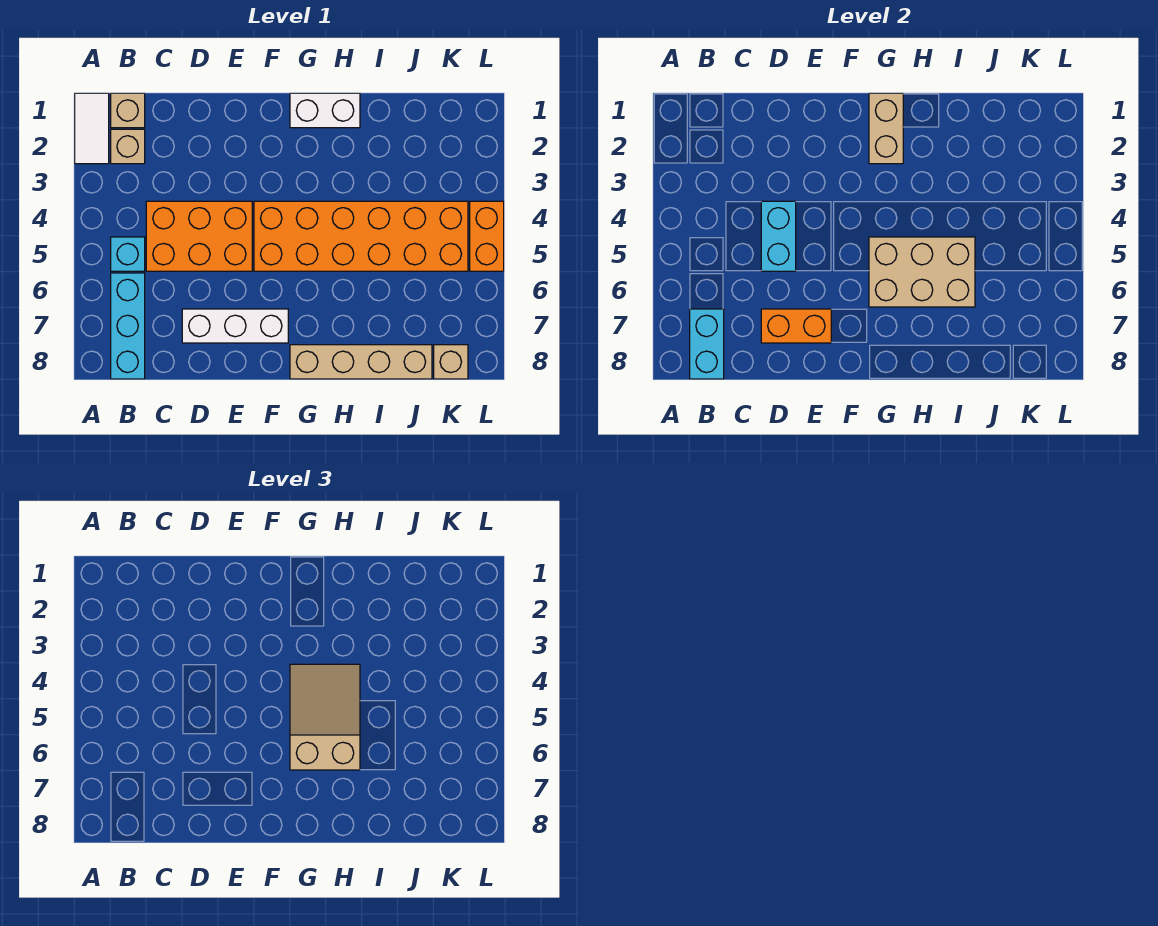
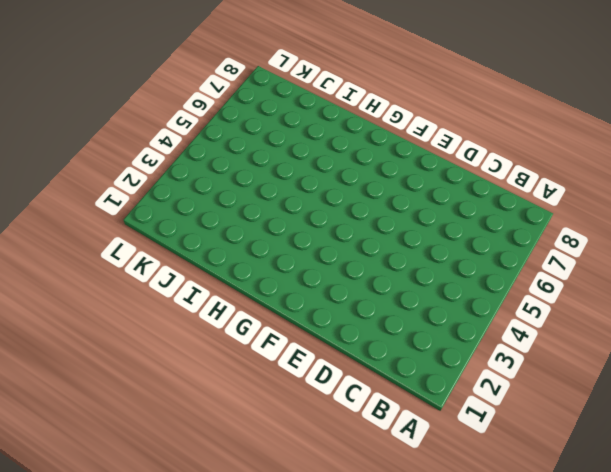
none -> white 1x2 tile [75,93,109,164]
none -> tan 1x1 brick [111,93,145,128]
none -> tan 1x1 brick [111,129,145,164]

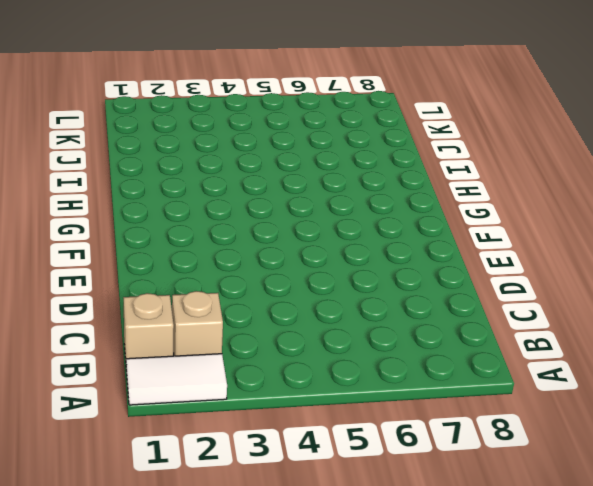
none -> cyan 1x1 brick [111,237,145,271]
none -> cyan 1x3 brick [111,273,145,379]
none -> orange 2x3 brick [146,201,252,271]

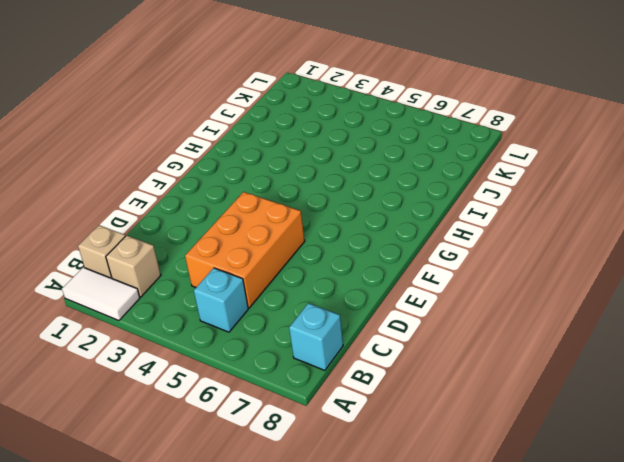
cyan 1x1 brick [289,303,343,370] -> cyan 1x3 brick [111,273,145,379]
none -> white 1x3 brick [182,309,288,343]
none -> orange 2x6 brick [254,201,468,271]
none -> white 1x2 brick [290,93,360,128]

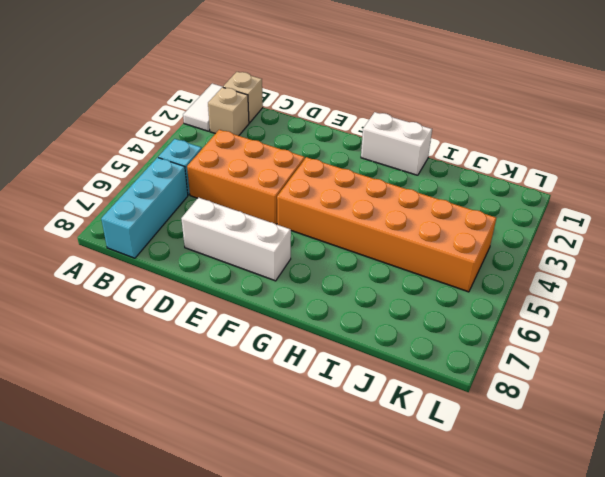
none -> tan 1x4 brick [290,345,432,379]
none -> tan 1x1 brick [434,345,468,379]
none -> orange 1x2 brick [470,201,504,271]

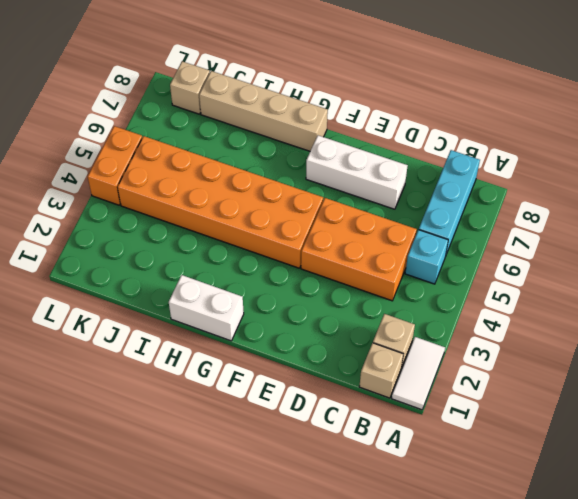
none -> cyan 1x2 brick [690,309,724,379]
none -> cyan 1x2 brick [761,201,796,271]
none -> orange 1x2 brick [761,309,831,343]

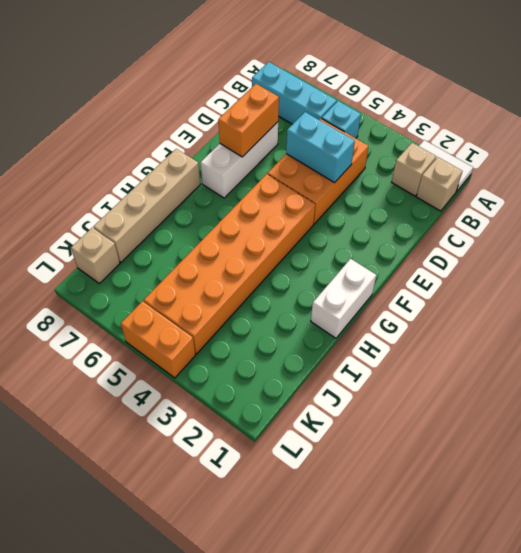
none -> cyan 1x2 brick [690,309,724,379]
none -> tan 1x2 brick [869,93,903,164]
none -> tan 2x3 brick [869,237,975,307]

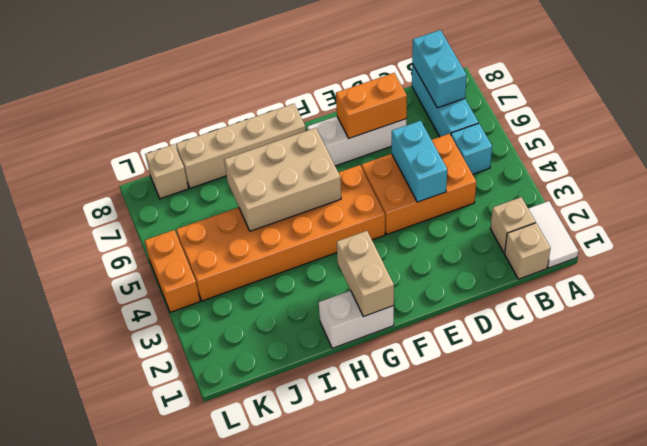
none -> tan 2x3 slope [290,664,360,770]

